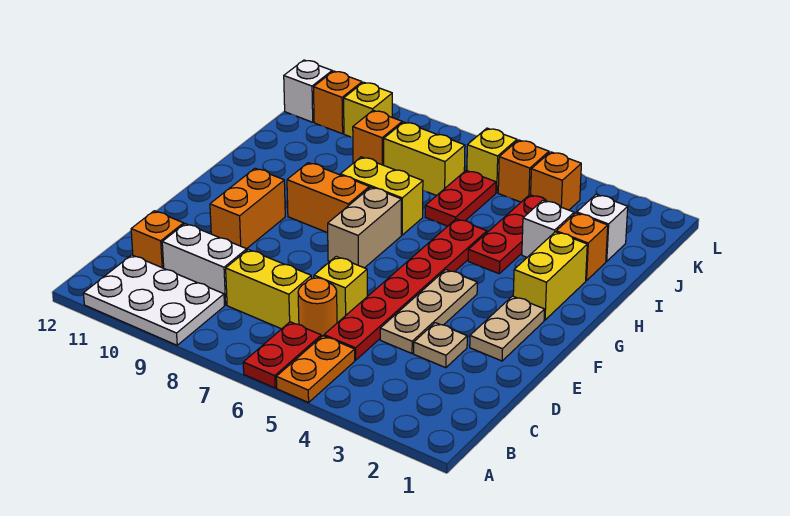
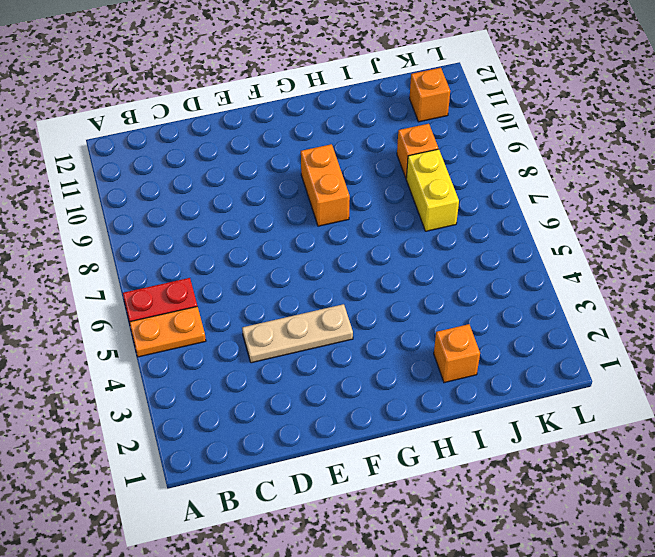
none -> white 2x3 plate [84,255,224,345]
none -> red 1x6 plate [324,219,487,360]
none -> orange 1x1 round brick [298,278,337,337]
none -> yellow 1x2 brick [226,250,311,329]

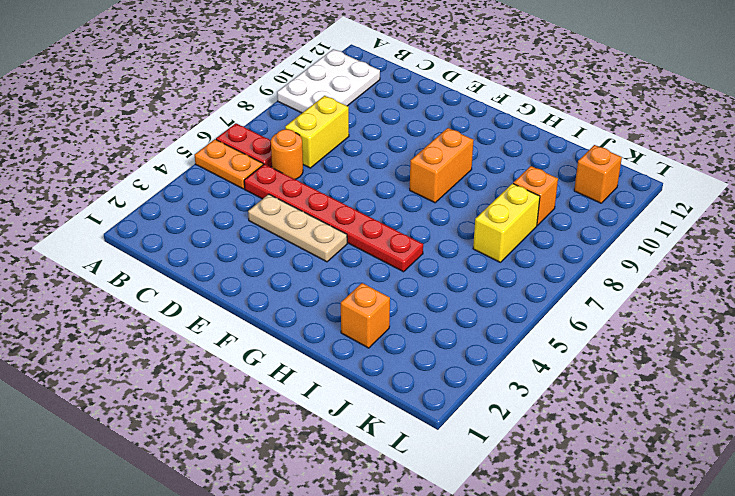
none -> white 1x2 brick [162,224,247,305]
none -> orange 1x1 brick [131,211,184,268]
none -> tan 1x1 plate [414,323,467,368]
none -> yellow 1x1 brick [314,257,367,323]

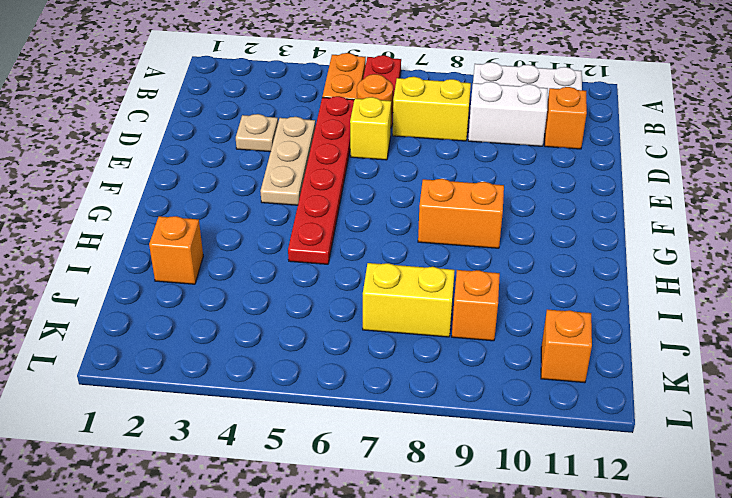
none -> tan 1x2 plate [470,296,545,361]
none -> orange 1x2 brick [210,168,285,249]
none -> tan 1x2 brick [328,187,401,268]
none -> yellow 1x2 brick [513,232,587,320]

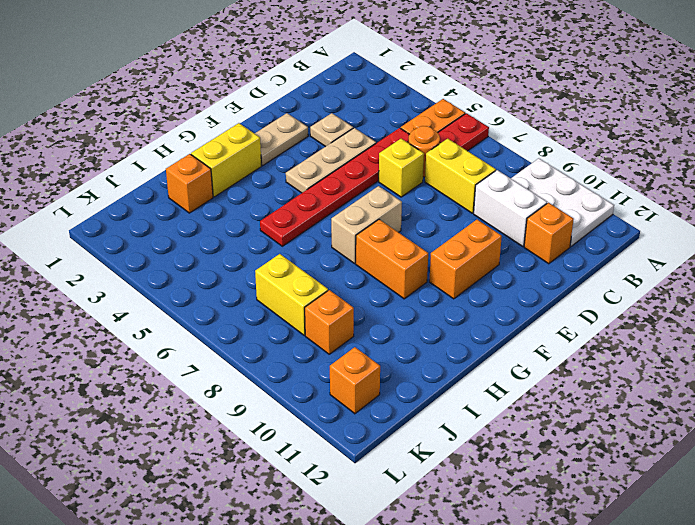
none -> red 1x3 plate [468,195,547,274]
none -> yellow 1x2 brick [340,157,423,235]
none -> white 1x1 brick [522,200,574,257]
none -> red 1x2 plate [425,171,496,226]

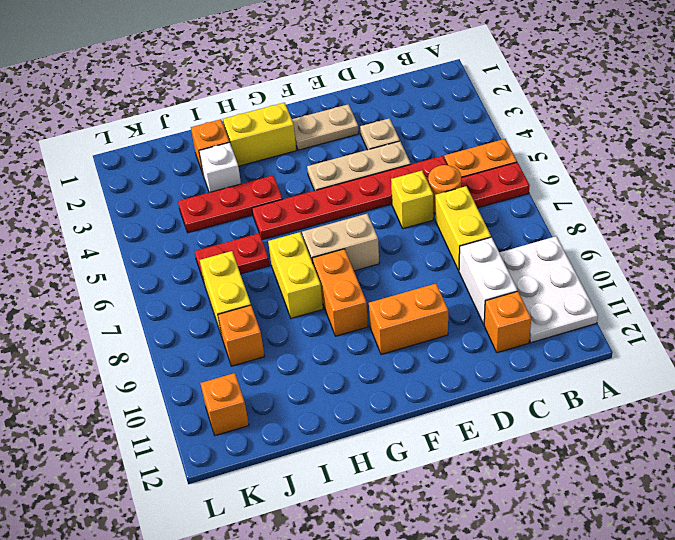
none -> white 1x1 brick [577,194,628,261]
none -> orange 1x1 brick [531,152,581,210]
none -> orange 1x1 brick [498,140,549,202]
none -> yellow 1x1 brick [467,128,517,193]

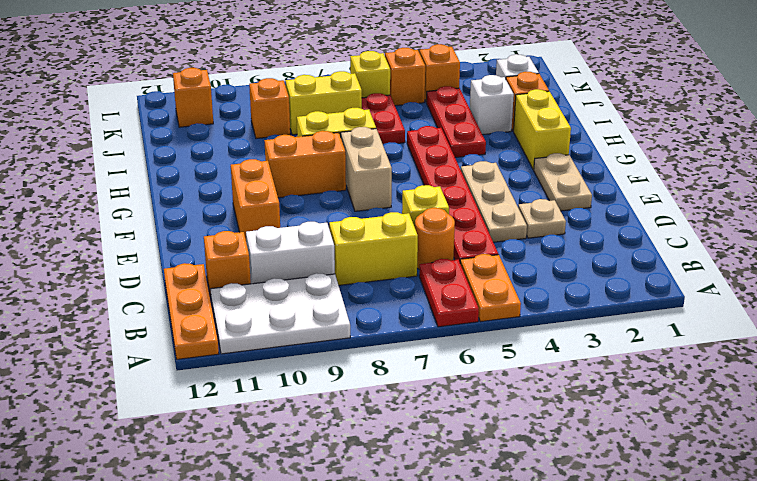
orange 1x3 plate [164,263,219,359] -> none
none -> yellow 1x1 brick [344,82,392,137]
none -> white 1x1 brick [284,60,332,122]

